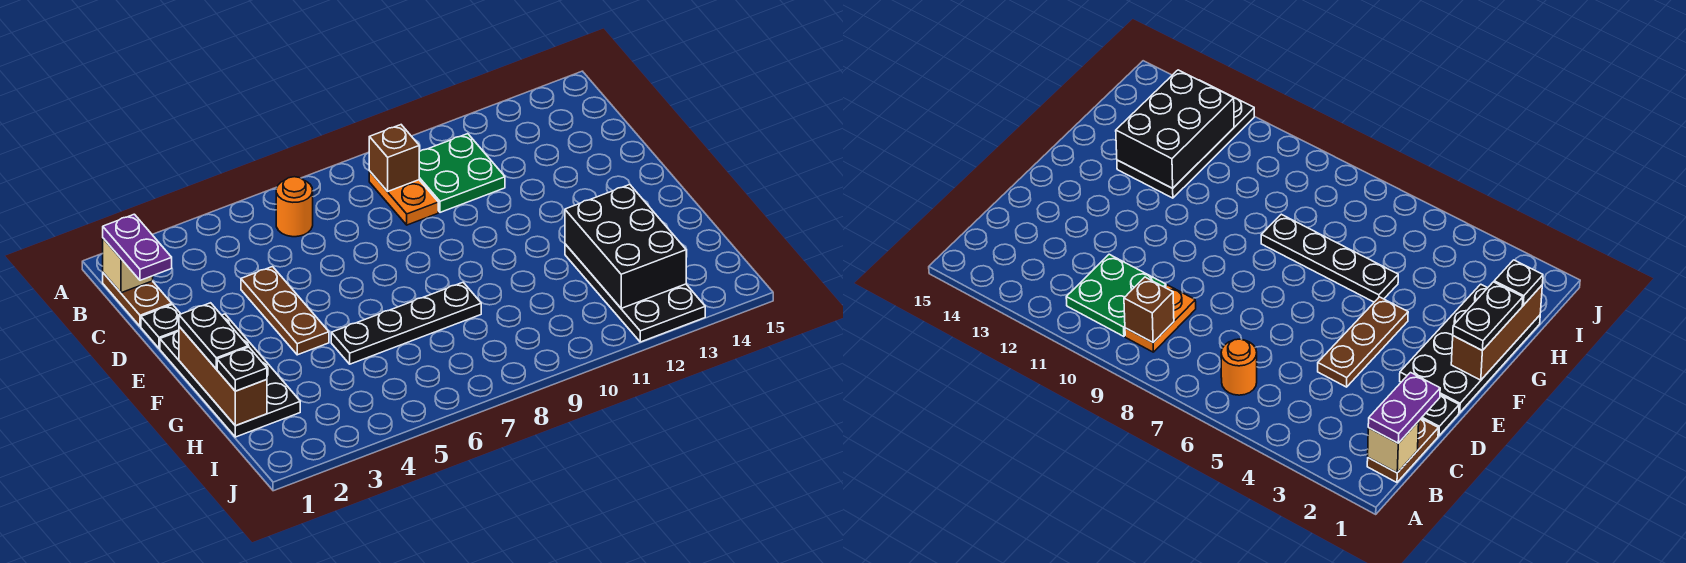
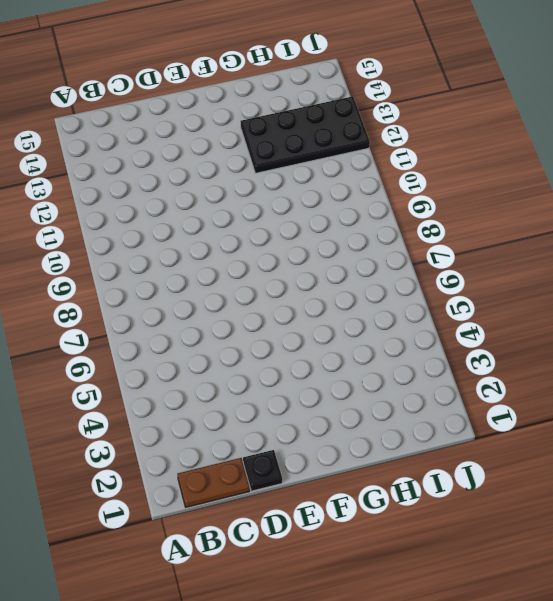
none -> orange 1x1 round brick [276,177,313,237]
none -> orange 1x2 plate [369,171,438,225]
none -> green 2x2 plate [419,134,505,212]

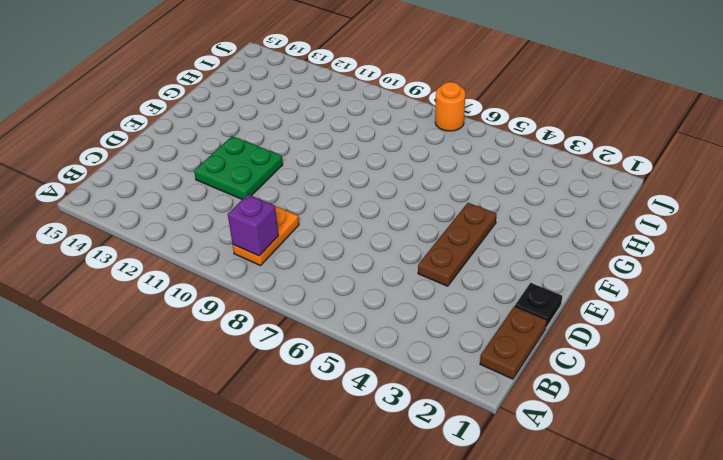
purple 1x1 brick [228,195,279,256] -> brown 1x1 brick [369,125,419,191]
green 2x2 plate [194,136,283,199] -> green 2x2 plate moved to [419,134,505,212]
orange 1x1 round brick [435,82,465,131] -> orange 1x1 round brick moved to [276,177,313,237]
none -> black 2x4 plate [160,314,300,437]
none -> black 1x4 plate [331,282,481,364]
none -> black 2x4 plate [565,244,705,342]

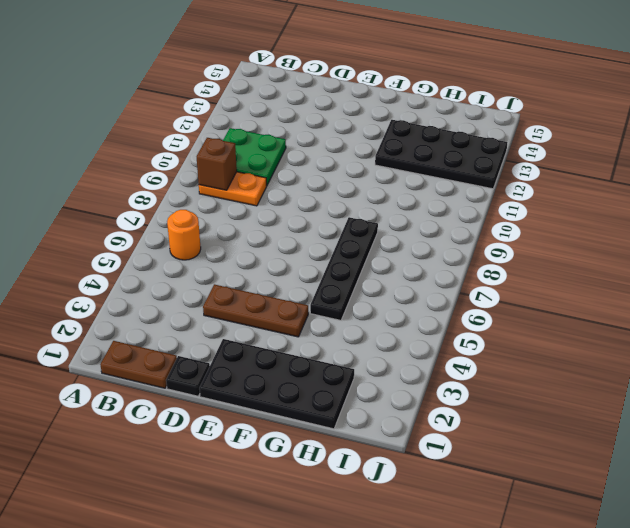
none -> tan 1x1 brick [102,238,153,293]
none -> brown 1x3 brick [179,327,267,426]
none -> black 2x3 brick [565,185,686,308]

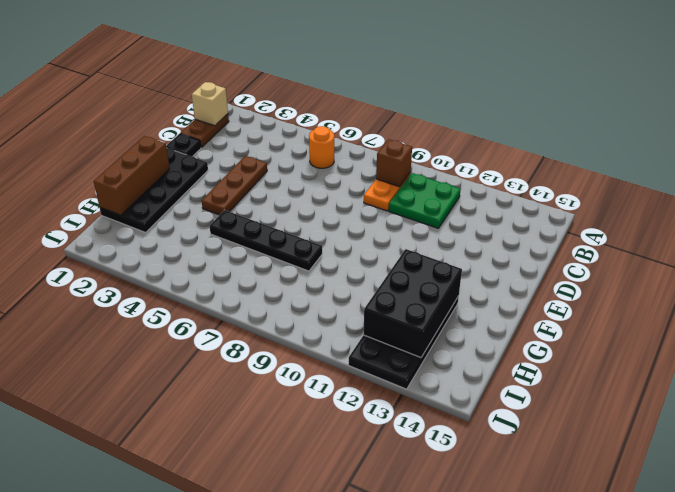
none -> purple 1x2 plate [103,214,172,280]
none -> black 1x2 plate [179,303,248,369]
none -> black 1x1 plate [217,347,267,391]

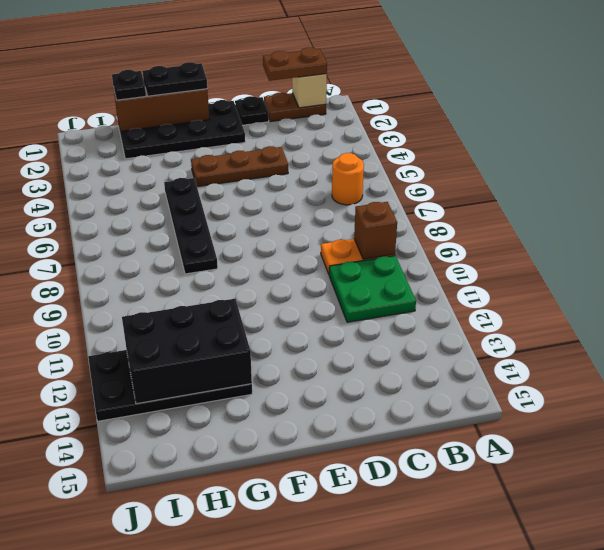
brown 1x2 plate [263,48,327,81] -> purple 1x2 plate [103,214,172,280]

